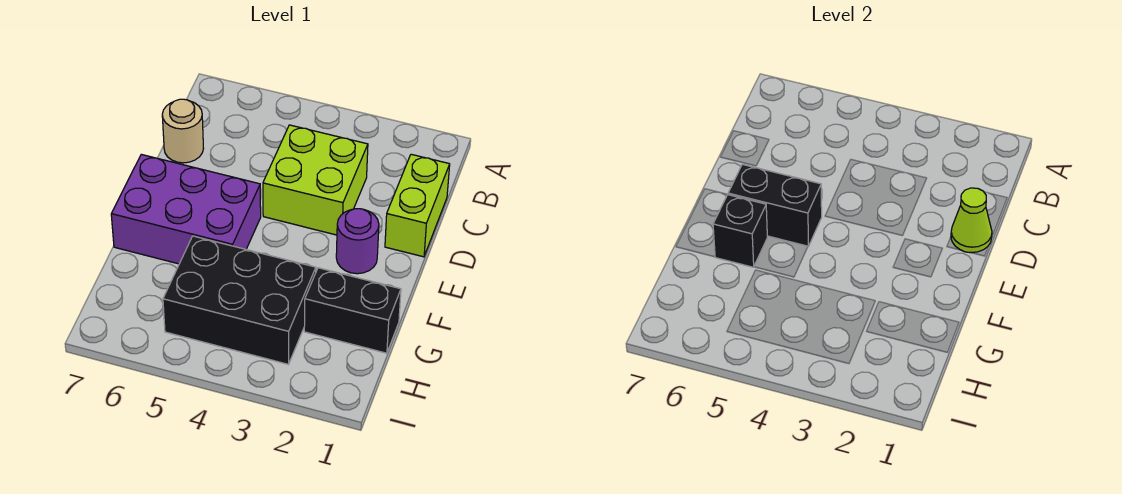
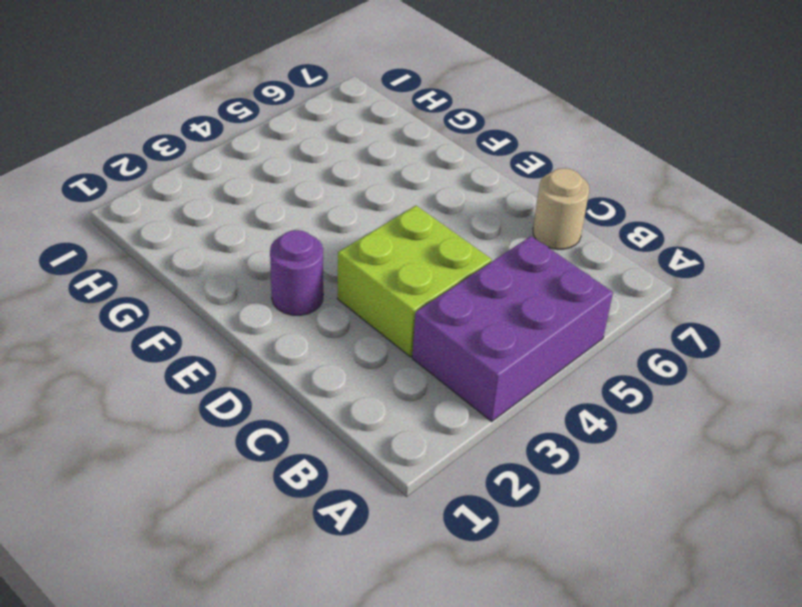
purple 2x3 brick [412,236,613,421] -> purple 2x3 brick moved to [111,154,261,264]
none -> lime 1x2 brick [385,154,450,257]
none -> black 1x2 brick [304,268,401,353]

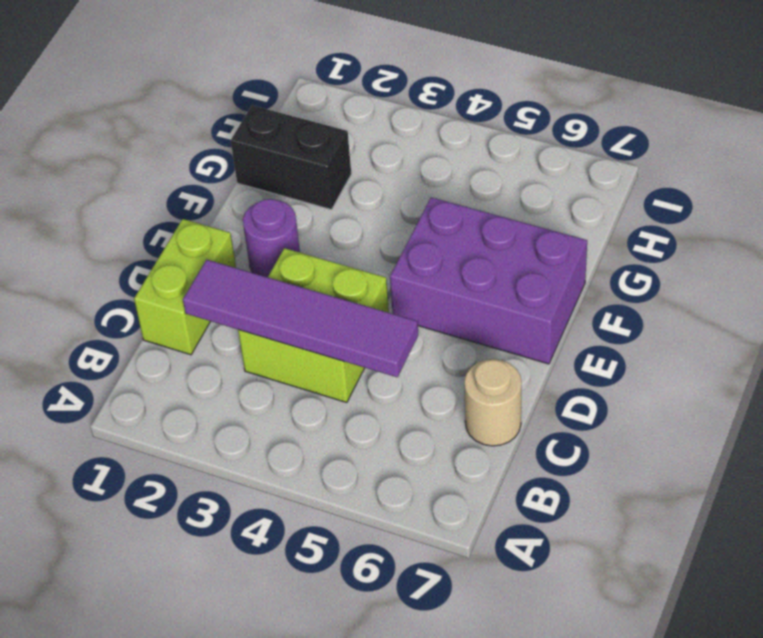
purple 1x4 tile [183,260,418,377] -> none
none -> black 2x3 brick [163,236,316,364]
none -> lime 1x1 cone [951,188,992,253]

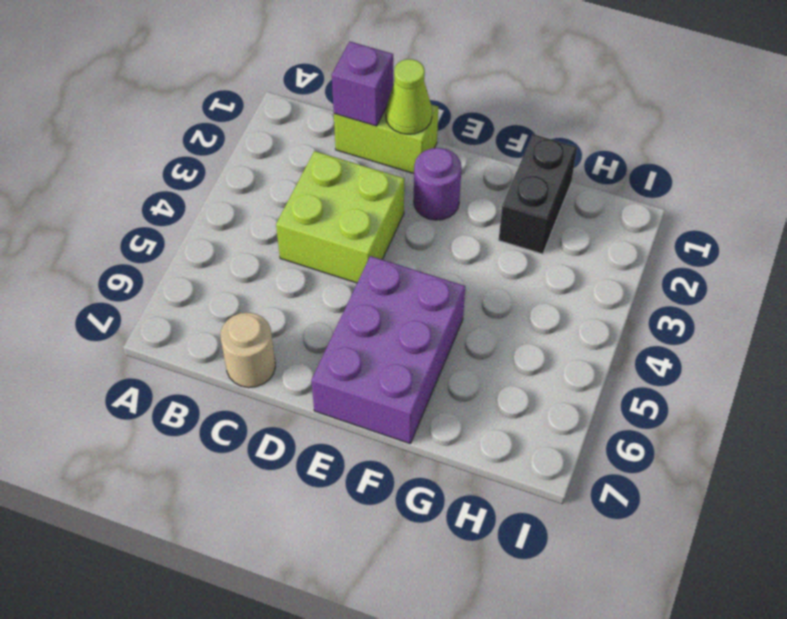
purple 1x1 brick [332,42,393,126] -> none
none -> black 2x3 brick [163,236,316,364]
none -> black 1x2 brick [728,164,822,246]

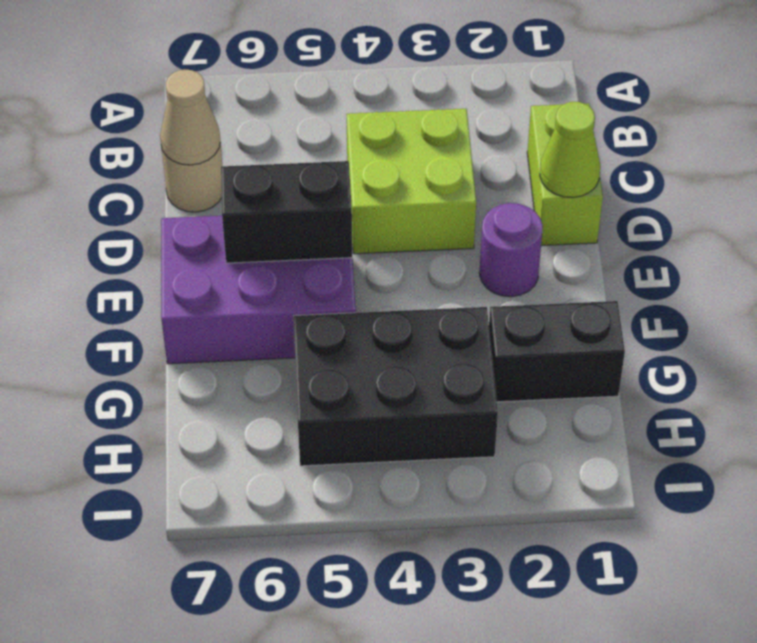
tan 1x1 cone [160,70,220,165] -> none
none -> black 1x1 brick [713,195,767,267]

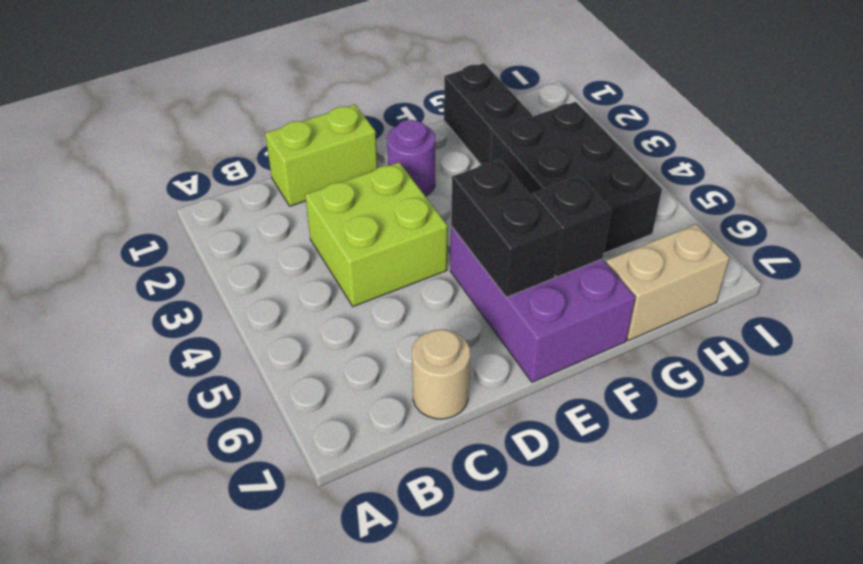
tan 1x2 brick [606,224,730,340] -> none
none -> lime 1x1 cone [951,188,992,253]

